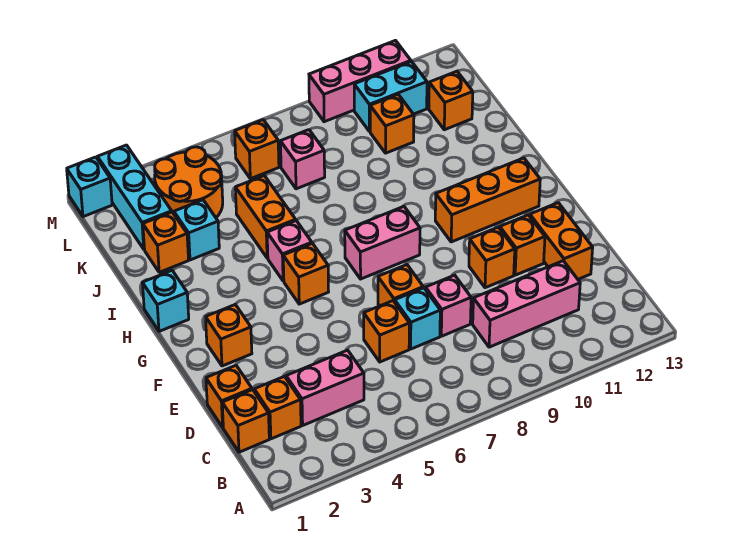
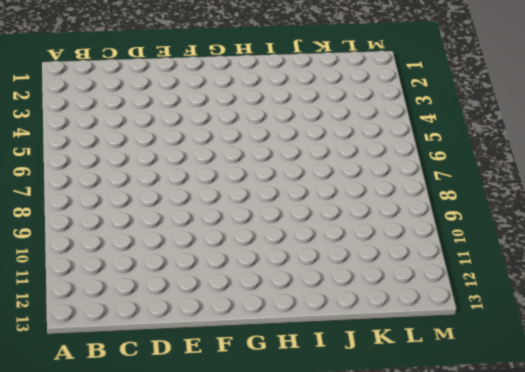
none -> orange 1x1 brick [222,390,269,452]
none -> orange 1x1 brick [254,376,301,439]
none -> pink 1x2 brick [286,350,364,425]
none -> pink 1x3 brick [473,261,580,347]

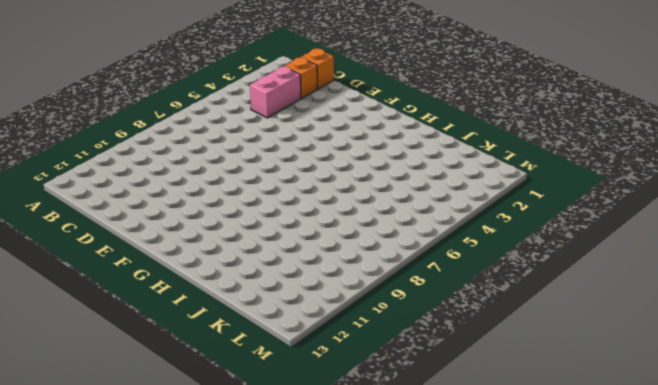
none -> pink 1x3 brick [473,261,580,347]
none -> orange 1x1 brick [206,365,252,427]
none -> orange 1x1 brick [364,301,409,362]
none -> cyan 1x1 brick [395,288,440,349]

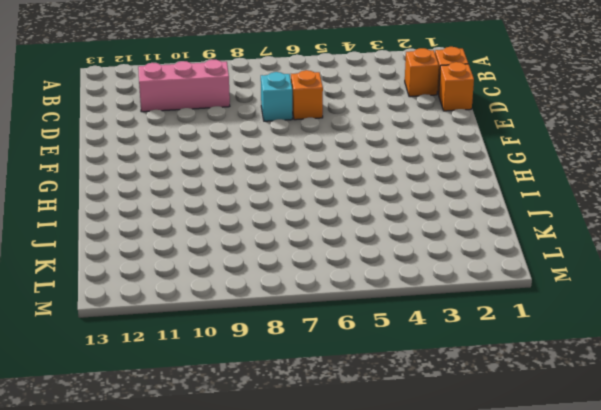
none -> pink 1x2 brick [286,350,364,425]
none -> pink 1x1 brick [426,275,471,336]
none -> orange 1x2 brick [530,203,593,279]
none -> orange 1x1 brick [378,265,423,306]

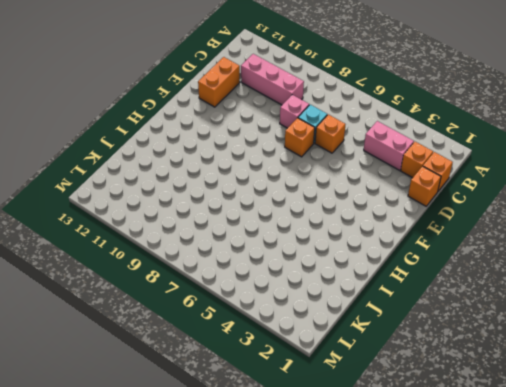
none -> orange 1x1 brick [469,227,515,288]
none -> orange 1x1 brick [500,215,545,275]
none -> orange 1x1 brick [206,305,252,366]
none -> orange 1x1 brick [283,243,329,304]

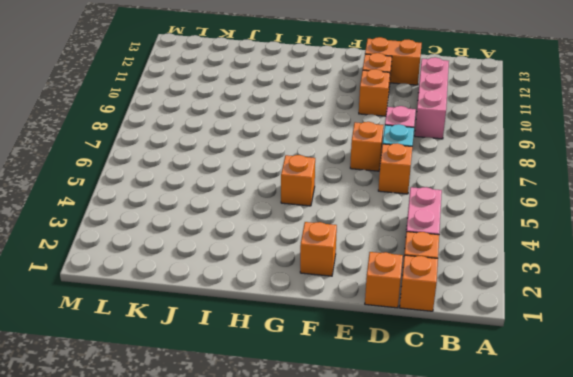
none -> pink 1x2 brick [345,207,420,279]
none -> orange 1x3 brick [435,158,540,242]
none -> cyan 1x1 brick [142,270,189,331]
none -> pink 1x1 brick [267,221,312,281]

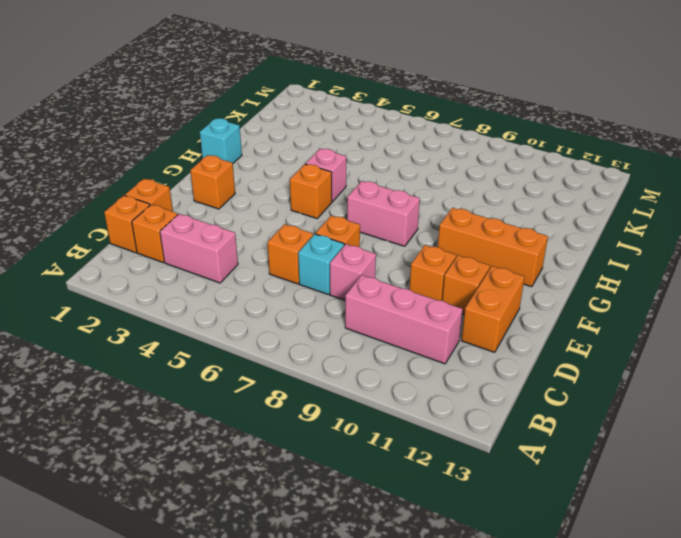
none -> orange 1x2 brick [235,176,296,258]
none -> orange 1x1 brick [143,212,189,272]
none -> cyan 1x1 brick [174,200,219,260]
none -> cyan 1x3 brick [98,145,172,249]

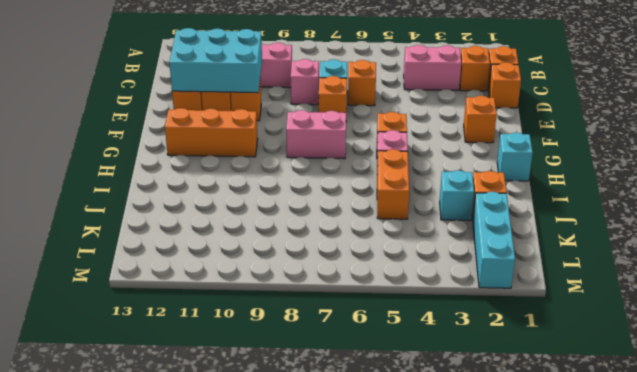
cyan 2x3 brick [169,28,262,93] -> none
none -> orange 2x2 round brick [155,147,223,218]
none -> pink 1x1 brick [280,130,325,189]
none -> orange 1x1 brick [370,95,414,153]
none -> orange 1x1 brick [429,71,473,130]

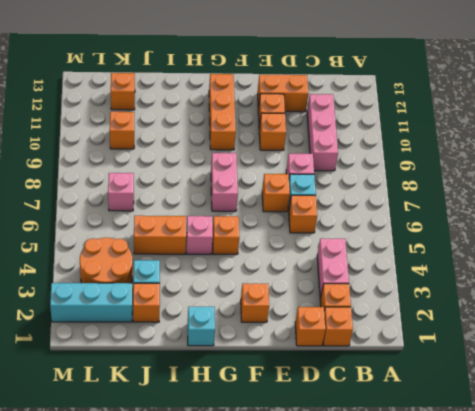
none -> orange 1x1 brick [235,120,279,179]
none -> cyan 1x2 brick [354,62,427,132]
none -> cyan 1x1 brick [67,157,112,217]
none -> pink 1x3 brick [309,41,411,122]

